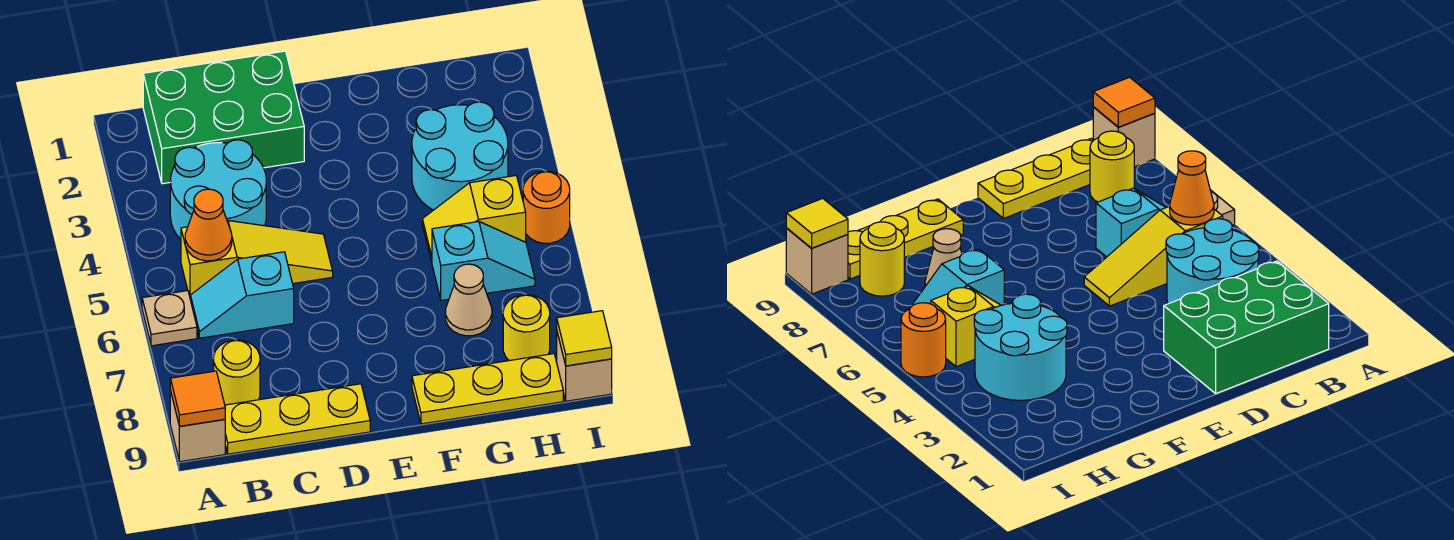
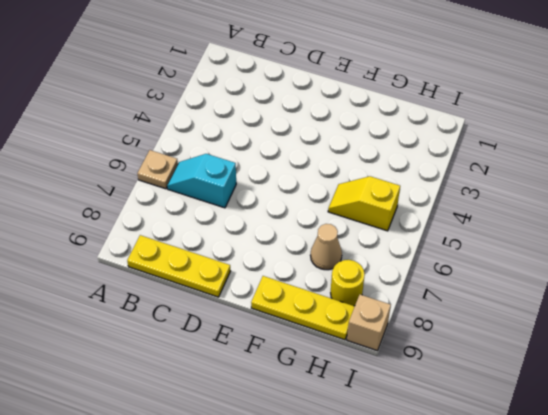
none -> tan 1x1 brick [170,390,225,462]
none -> green 2x3 brick [143,51,304,184]
none -> cyan 2x2 round brick [170,140,266,239]

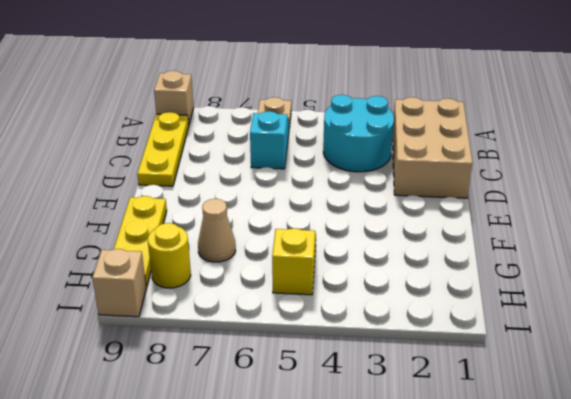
tan 2x3 brick [392,97,472,198] -> green 2x3 brick [143,51,304,184]
none -> yellow 1x3 slope [181,221,333,296]
none -> yellow 1x1 round brick [214,340,260,405]
none -> cyan 2x2 round brick [412,102,508,210]

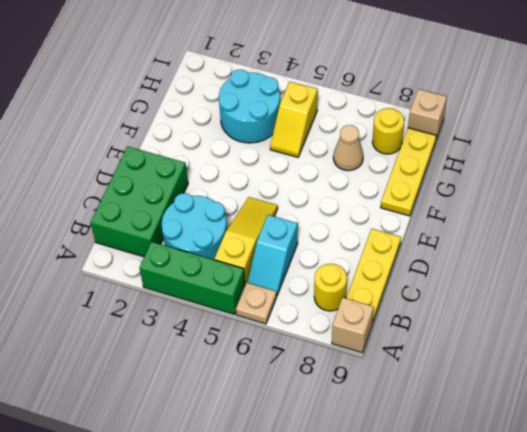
green 1x3 brick [140,242,245,314] -> none
none -> cyan 1x2 slope [432,221,535,300]
none -> orange 1x1 round brick [523,171,570,243]
none -> orange 1x1 tile [170,371,225,426]

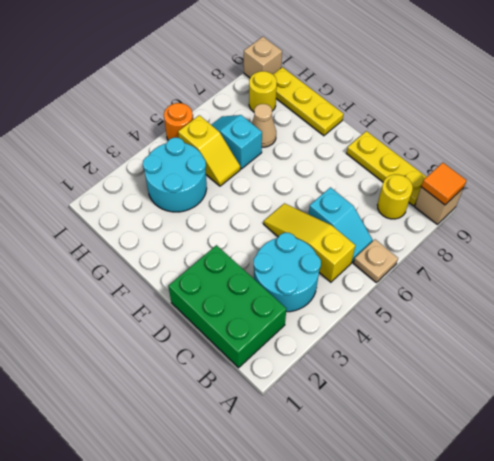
none -> orange 1x1 cone [185,189,232,261]
none -> yellow 1x1 tile [557,311,612,366]

